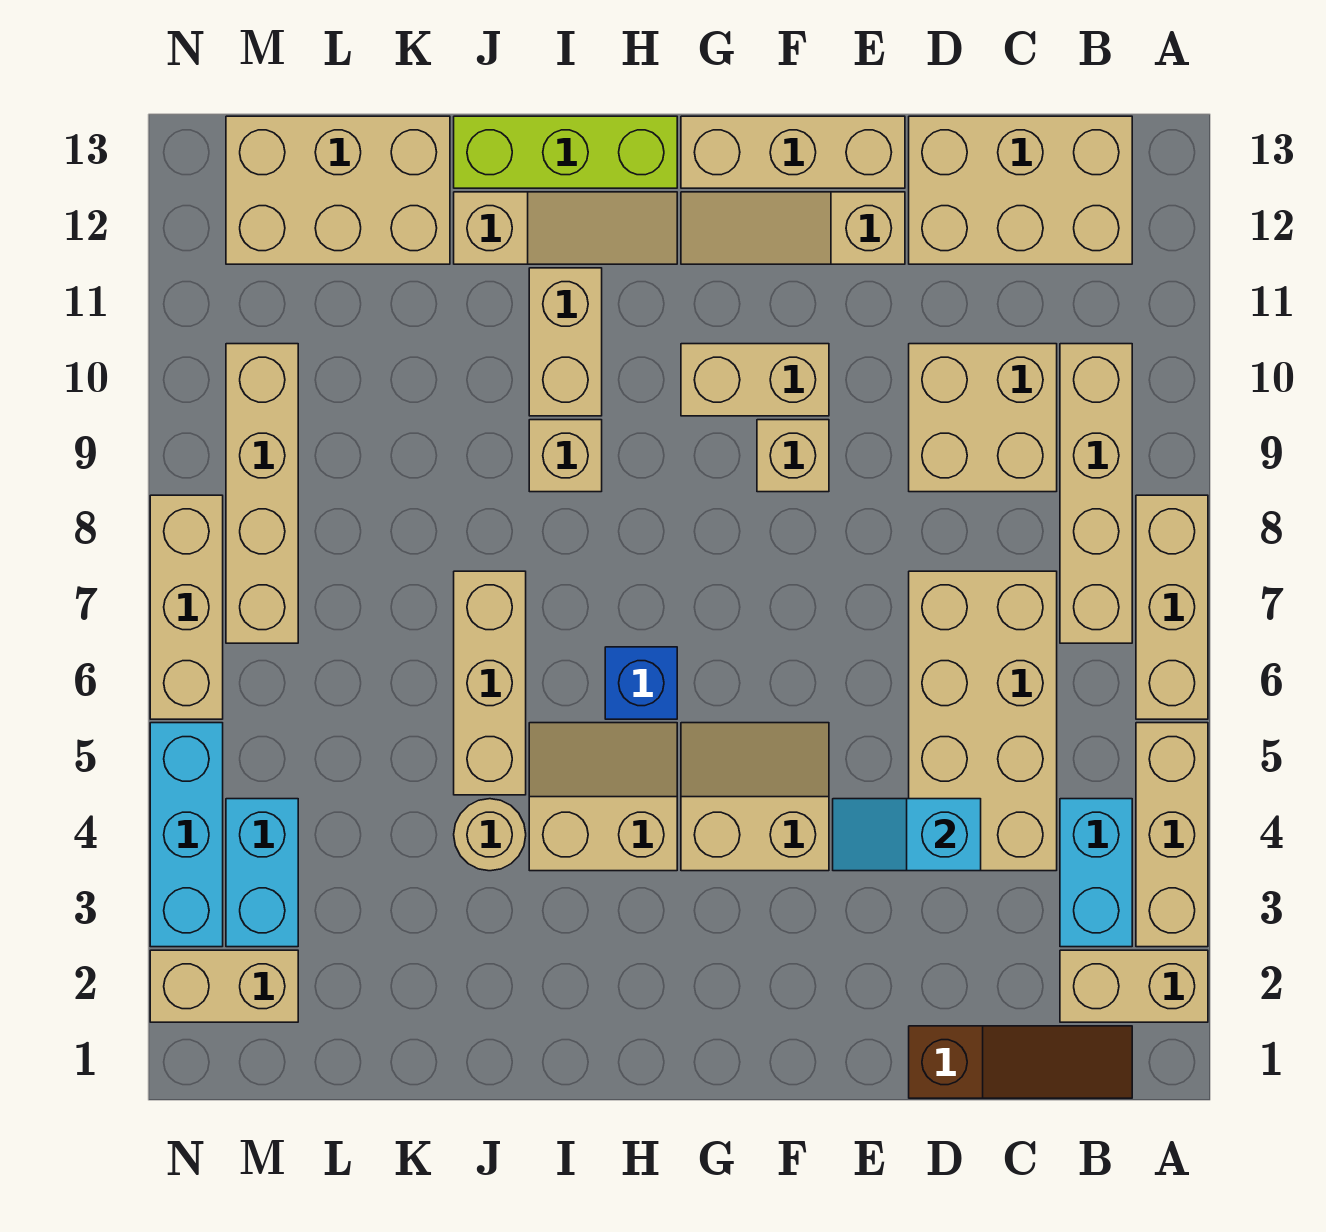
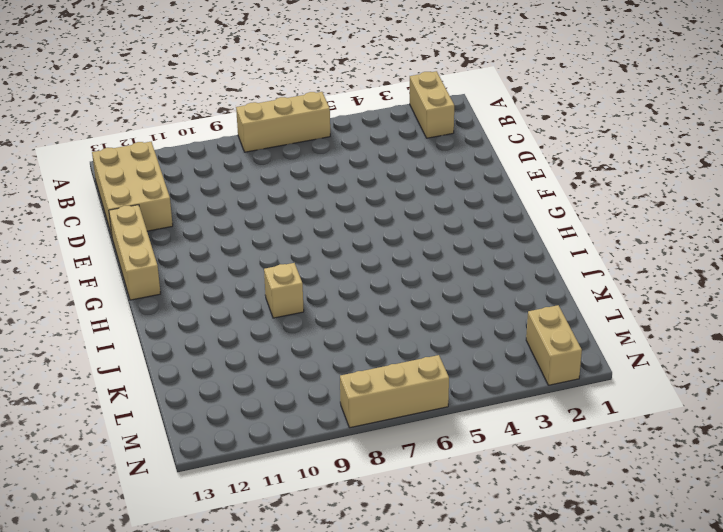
none -> tan 1x3 brick [1136,723,1208,947]
none -> brown 1x3 slope [909,1026,1132,1098]
none -> cyan 1x2 brick [1060,799,1132,947]

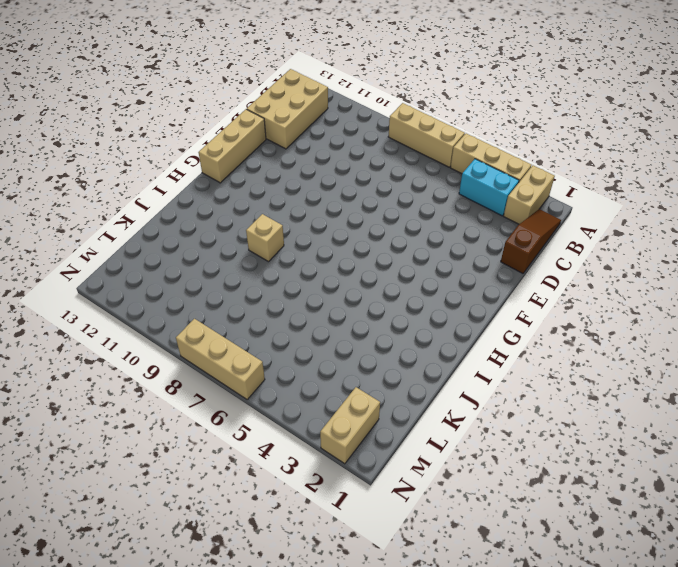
none -> tan 1x4 brick [1060,344,1132,643]
none -> tan 2x4 brick [909,571,1057,871]
none -> tan 2x2 brick [909,344,1057,492]

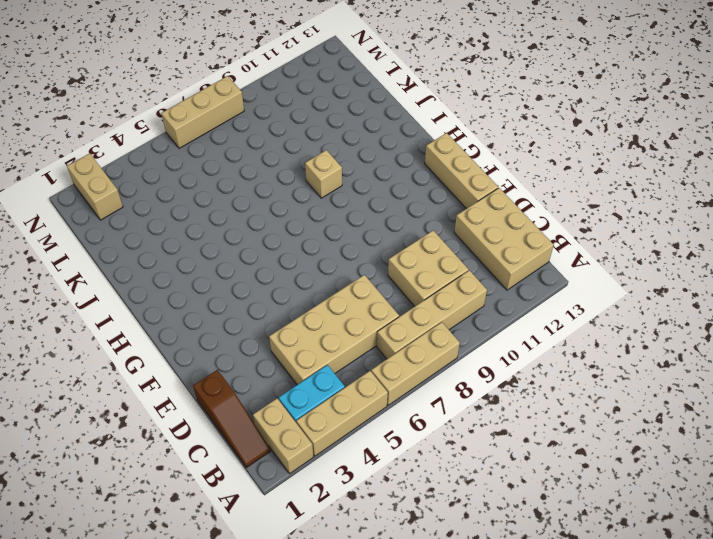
none -> tan 1x3 slope [681,192,905,264]
none -> tan 2x2 slope [681,723,829,871]
none -> tan 1x1 brick [757,420,829,492]

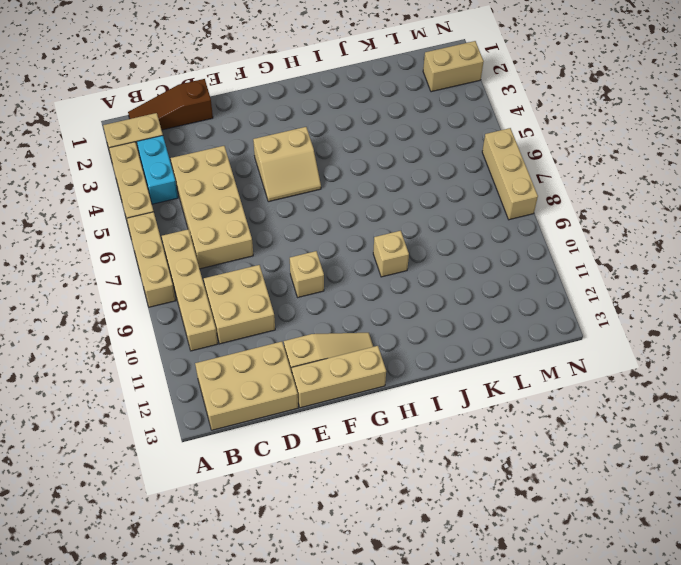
none -> tan 1x2 brick [681,344,829,416]
none -> tan 2x2 slope [529,723,677,871]
none -> blue 1x1 brick [605,647,677,719]

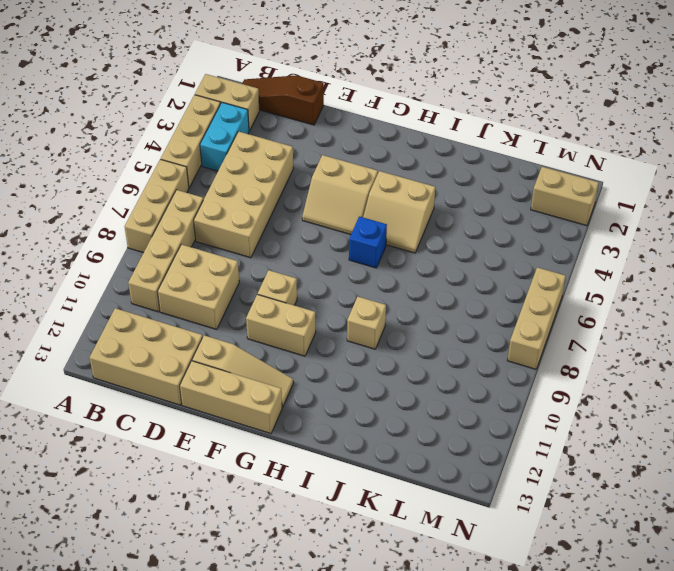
none -> tan 1x3 slope [454,192,677,264]
none -> lime 1x3 brick [454,116,677,188]
none -> tan 1x2 brick [529,268,602,416]

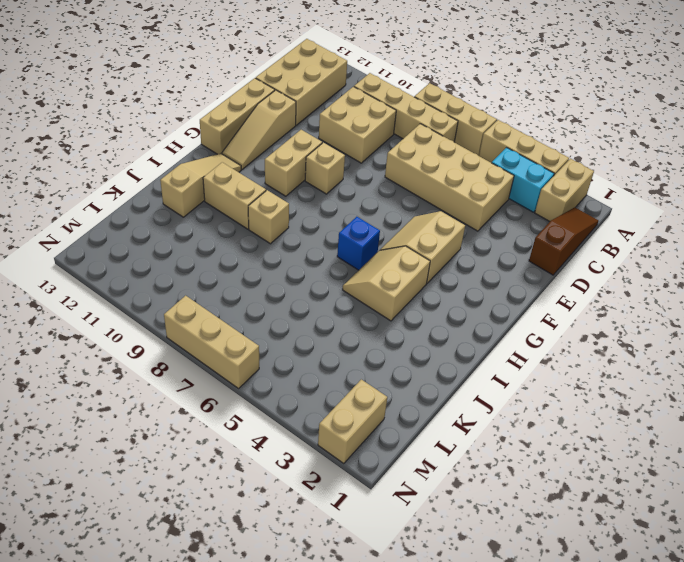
none -> lime 1x3 brick [454,116,677,188]
none -> tan 1x1 round brick [454,799,526,871]
none -> tan 1x3 brick [454,571,526,795]

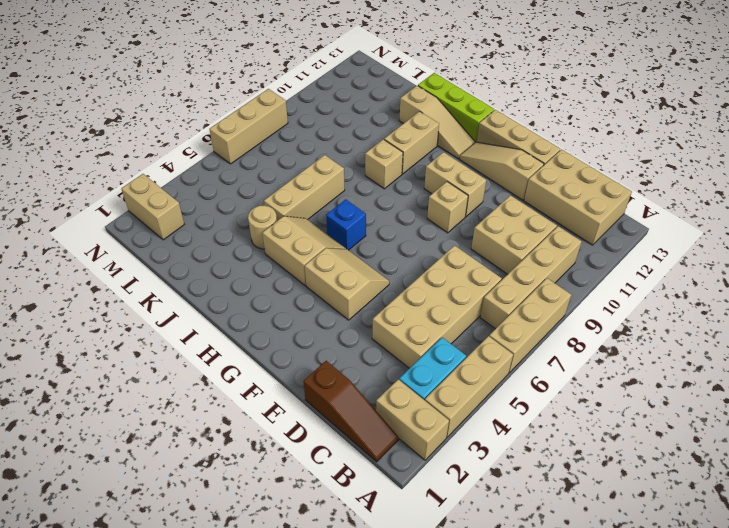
none -> tan 2x3 brick [226,116,450,264]
none -> cyan 1x2 brick [226,799,298,947]
none -> tan 1x4 brick [226,344,298,643]

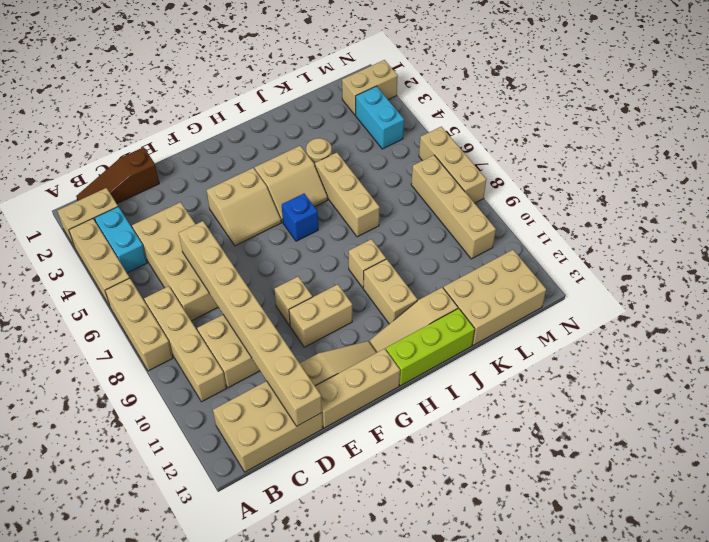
tan 1x8 brick [179,221,322,426] -> none
none -> cyan 1x3 brick [150,723,223,947]
none -> cyan 1x2 slope [833,799,981,871]

